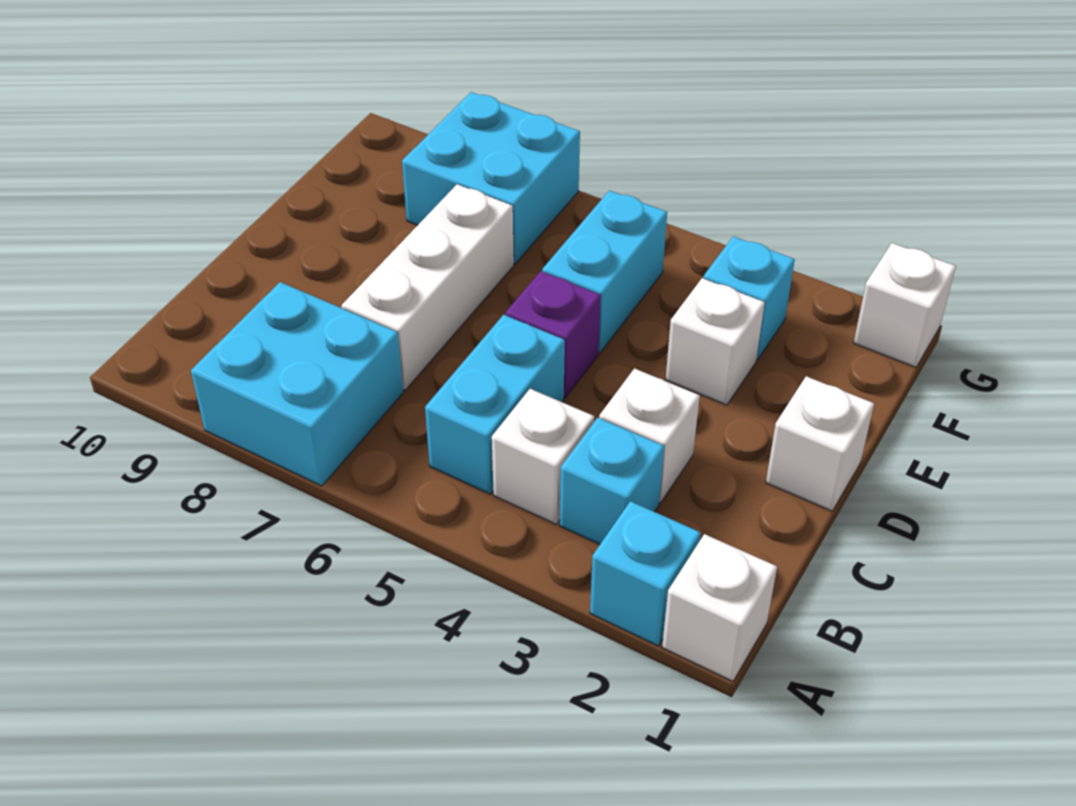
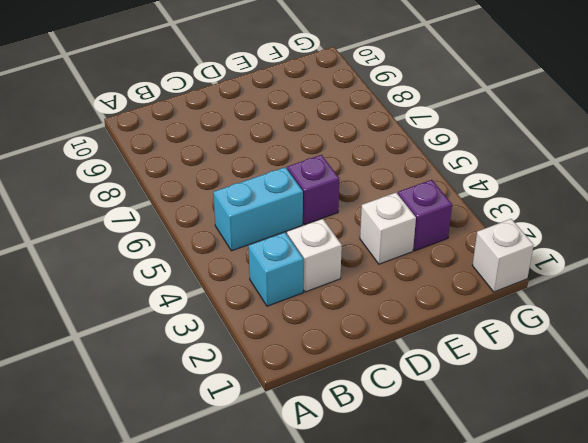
purple 1x1 brick [398,180,452,251] -> cyan 1x1 brick [703,236,795,360]
none -> white 1x1 brick [662,534,777,681]
none -> cyan 1x1 brick [590,501,701,646]
none -> cyan 2x2 brick [191,282,403,486]

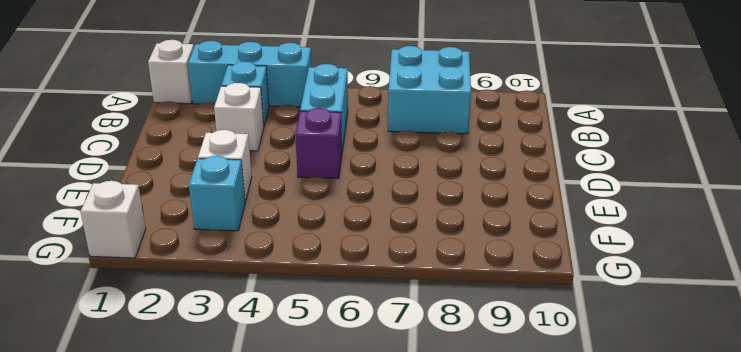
cyan 1x3 brick [188,41,312,107] -> cyan 1x1 brick [590,501,701,646]
none -> white 1x1 brick [492,389,594,525]
none -> white 1x3 brick [342,184,514,390]
none -> white 1x1 brick [766,376,874,511]

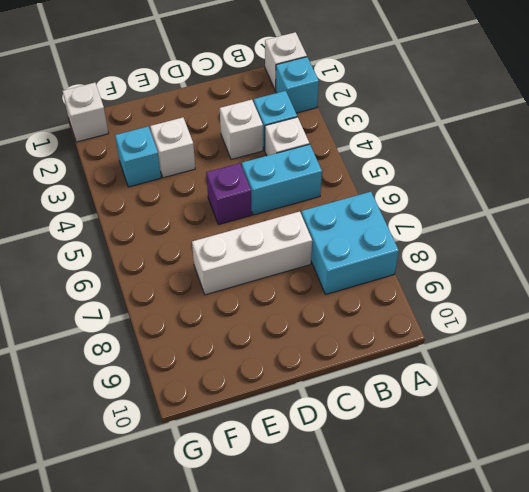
none -> white 1x1 brick [766,376,874,511]
none -> cyan 1x2 brick [542,191,667,353]
none -> cyan 2x2 brick [402,92,580,264]

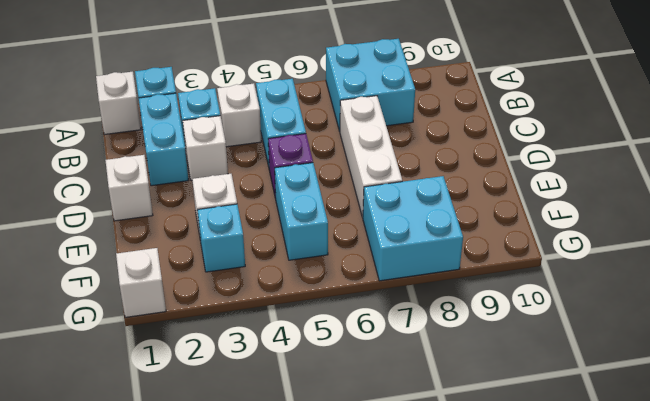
cyan 1x2 brick [139,93,188,186] -> none

